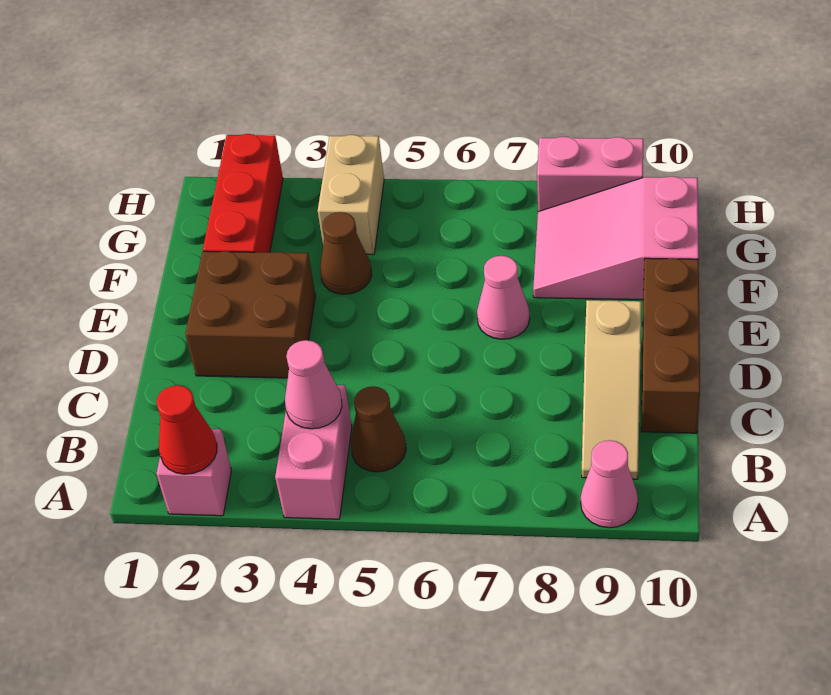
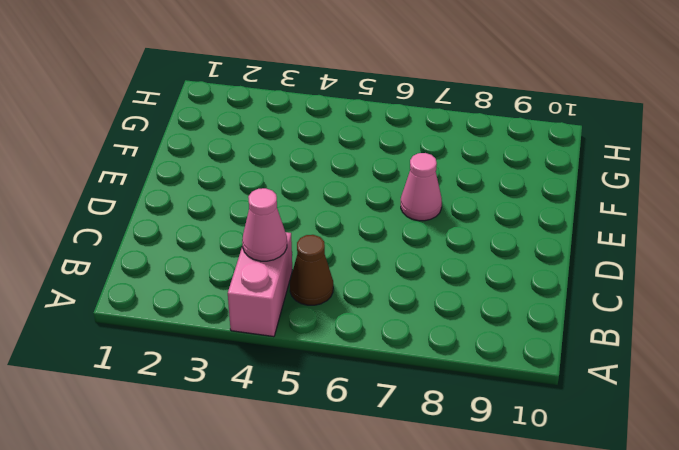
none -> pink 1x1 brick [156,429,231,516]
none -> pink 1x1 cone [581,440,638,528]
none -> tan 1x3 slope [582,300,641,479]

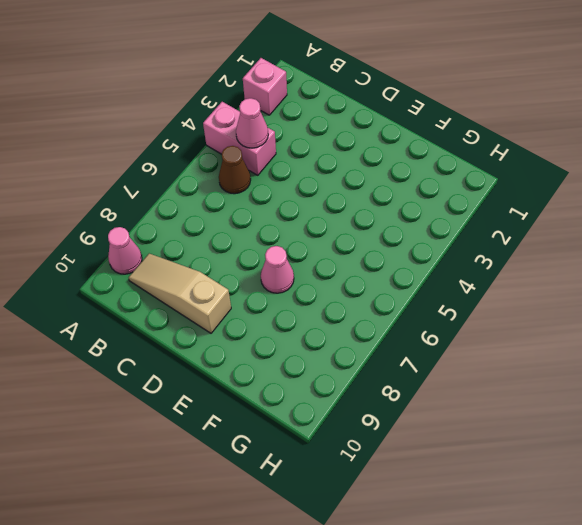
none -> brown 1x3 brick [641,258,700,433]
none -> brown 2x2 brick [185,251,315,378]
none -> red 1x3 brick [203,134,283,252]

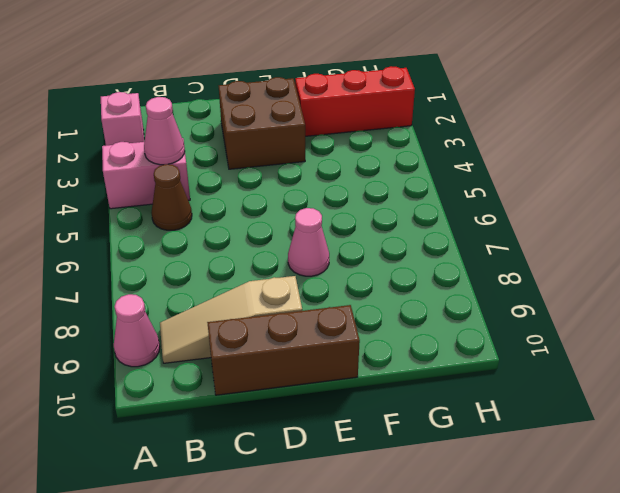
none -> brown 1x1 cone [320,212,372,294]
none -> pink 2x3 slope [533,176,699,300]
none -> tan 1x2 brick [318,135,384,255]

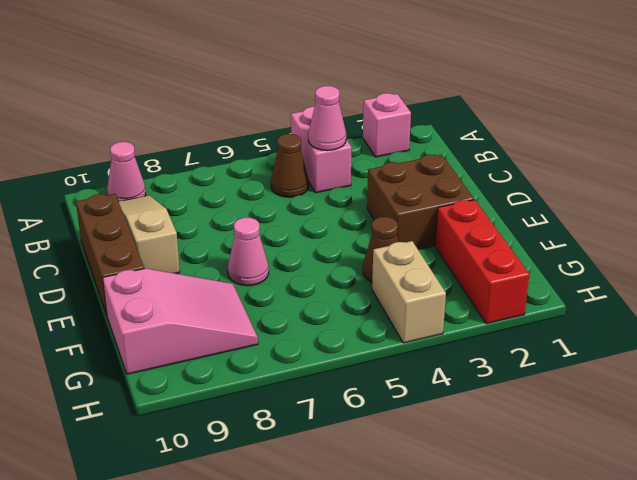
none -> pink 1x2 brick [537,137,643,212]
none -> red 1x1 cone [156,385,217,474]

